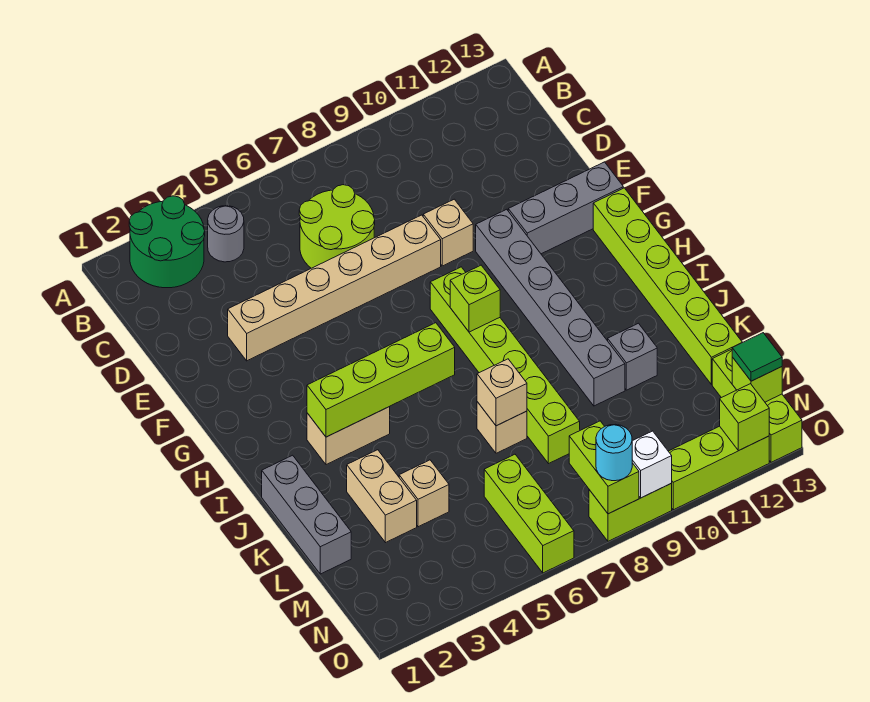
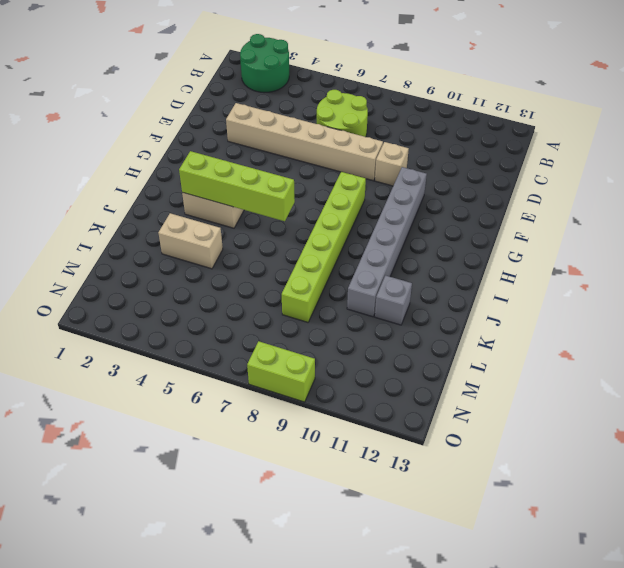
tan 1x2 brick [158,213,223,269] -> tan 1x2 brick turned to [347,450,417,543]
none -> grey 1x1 round brick [208,206,244,262]
none -> grey 1x3 brick [508,162,623,254]
none -> lime 1x6 brick [593,188,742,385]

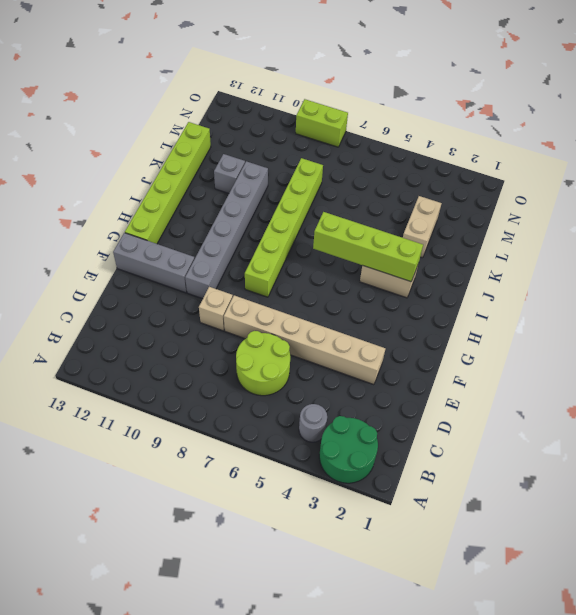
none -> grey 1x3 brick [262,455,351,574]
none -> tan 1x1 brick [477,402,527,453]
none -> tan 1x1 brick [399,460,449,527]

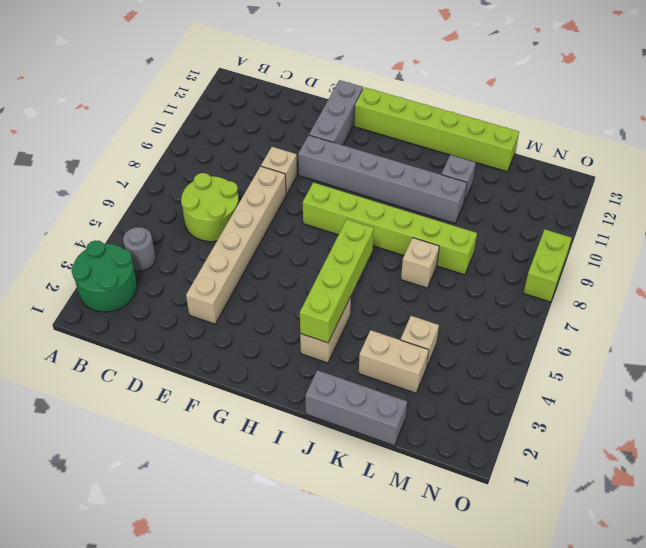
none -> lime 1x3 brick [484,454,574,573]
none -> lime 1x3 brick [712,349,802,462]
none -> lime 1x3 brick [668,426,769,510]

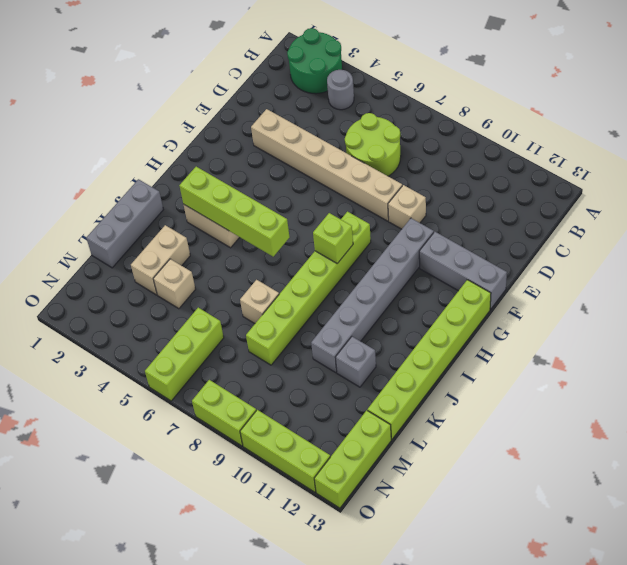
none -> tan 1x1 brick [477,359,527,426]
none -> lime 1x2 brick [569,421,639,514]
none -> lime 1x1 brick [732,357,782,402]

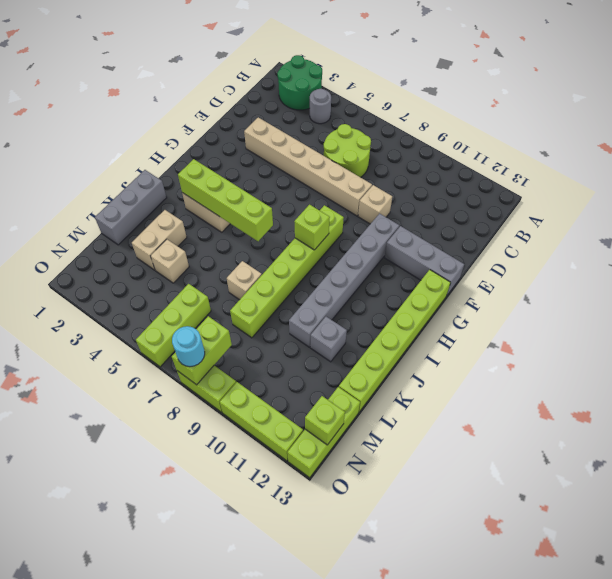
none -> tan 1x1 brick [477,359,527,426]
none -> white 1x1 brick [632,431,672,498]
none -> lime 1x1 brick [720,384,769,451]

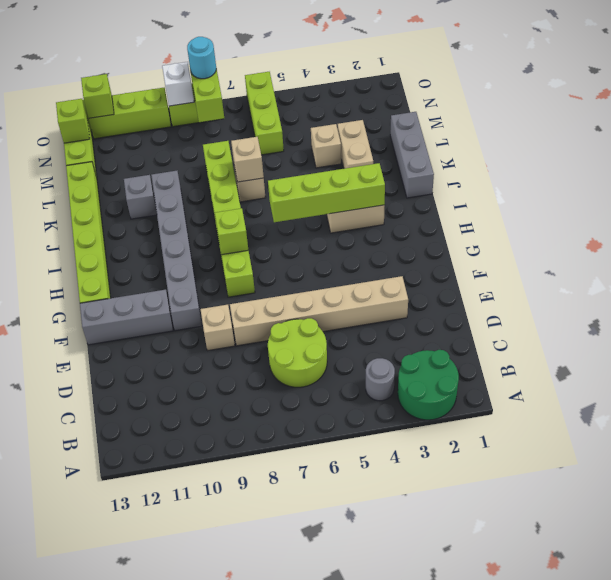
none -> green 1x1 tile [732,333,782,381]

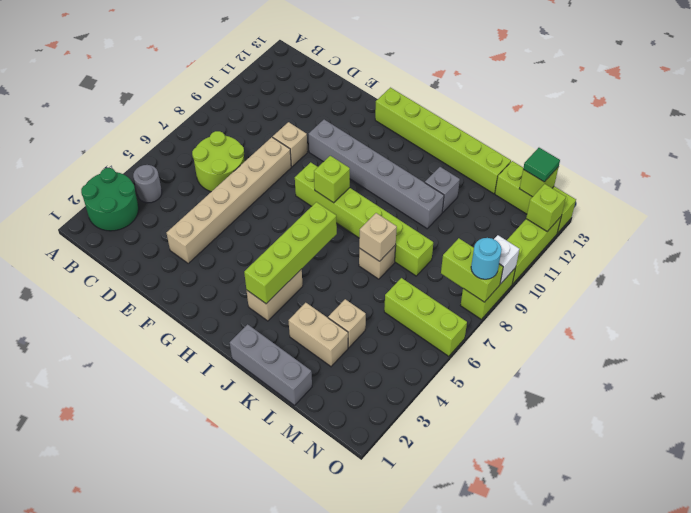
none -> grey 1x3 brick [508,162,623,254]

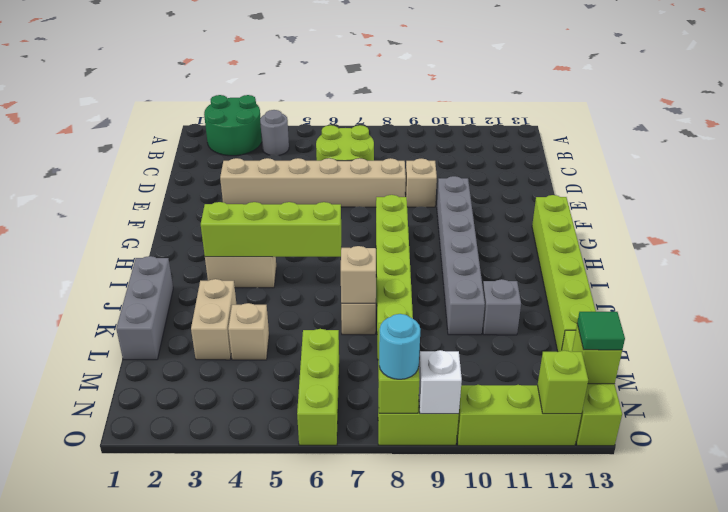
none -> grey 1x3 brick [508,162,623,254]
none -> lime 1x1 brick [450,265,500,332]

